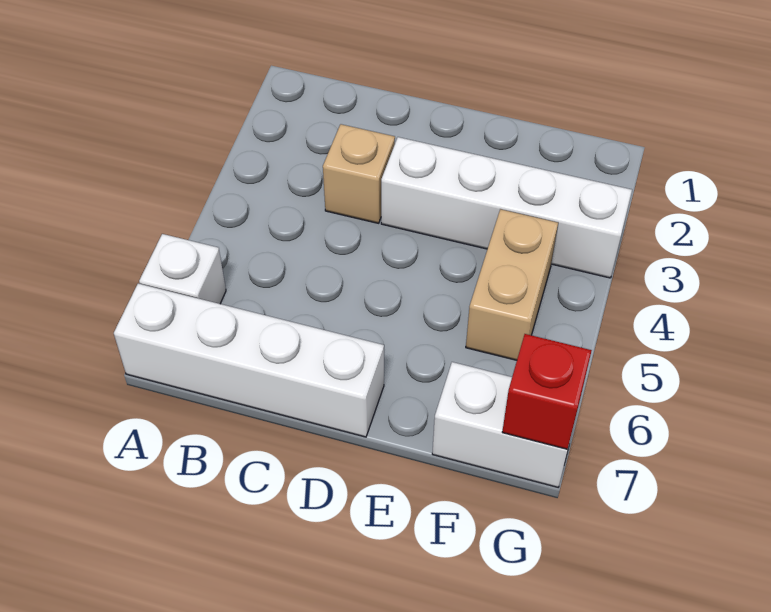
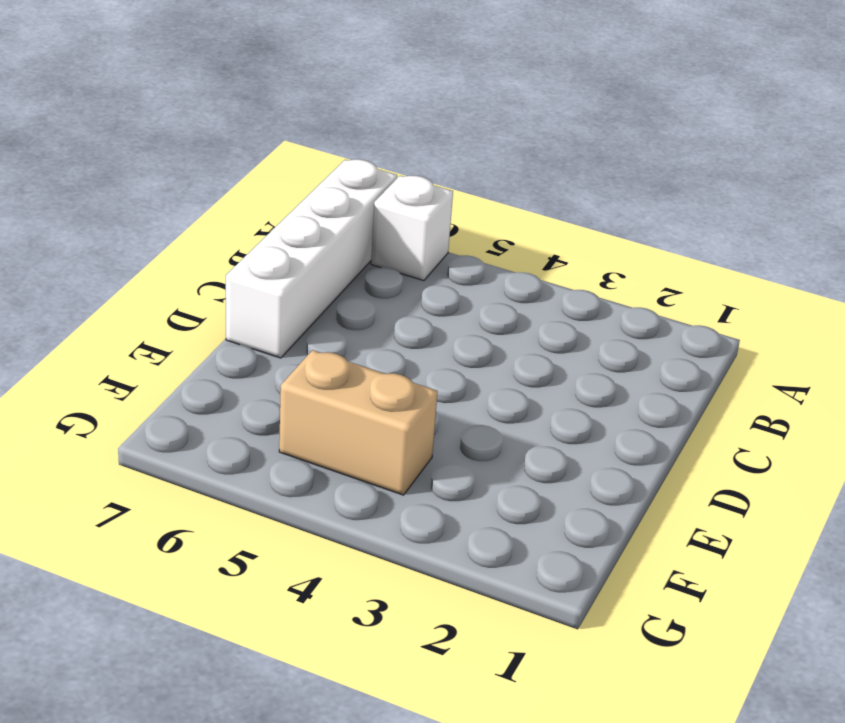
none -> tan 1x1 brick [323,124,395,223]
none -> white 1x4 brick [381,137,632,278]

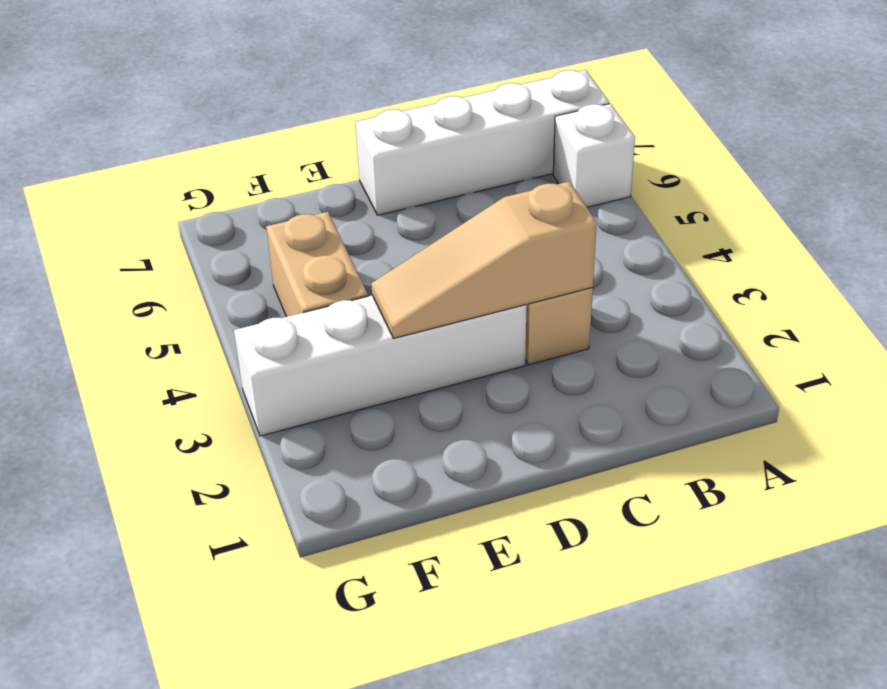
tan 1x3 slope [371,182,597,338] -> none
none -> white 1x2 brick [432,362,576,487]
none -> red 1x1 brick [502,334,592,449]

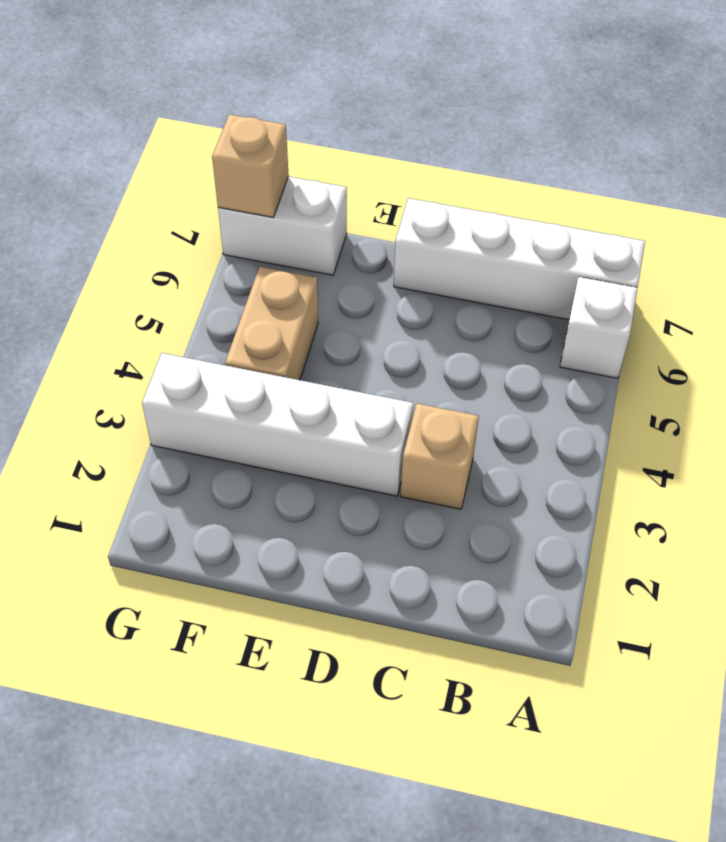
tan 1x1 brick [212,115,289,217] -> red 1x1 brick [502,334,592,449]

